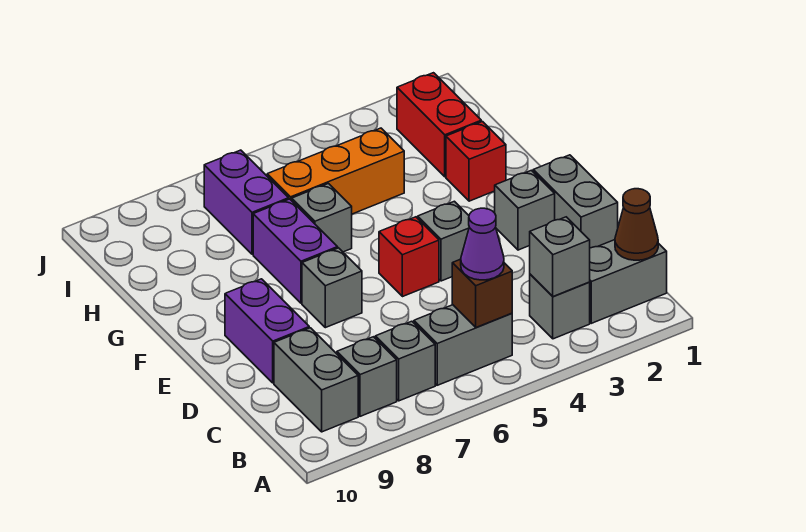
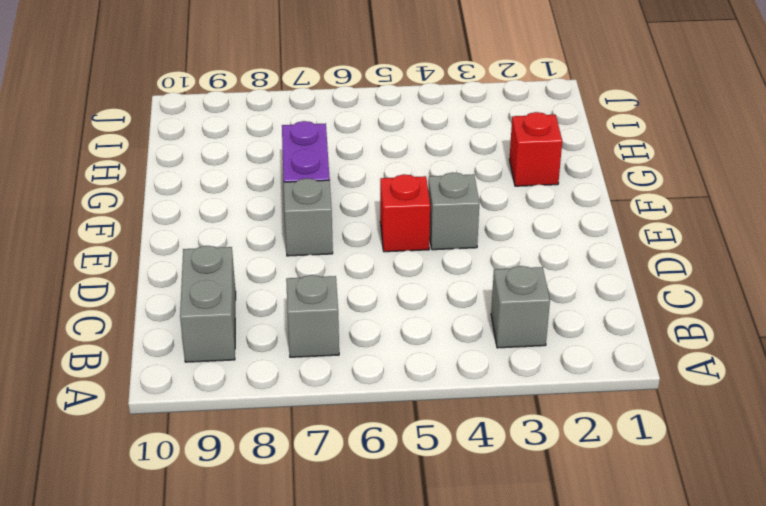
none -> grey 1x2 brick [589,240,667,323]
none -> grey 1x2 brick [414,305,512,385]
none -> grey 1x1 brick [337,337,397,416]

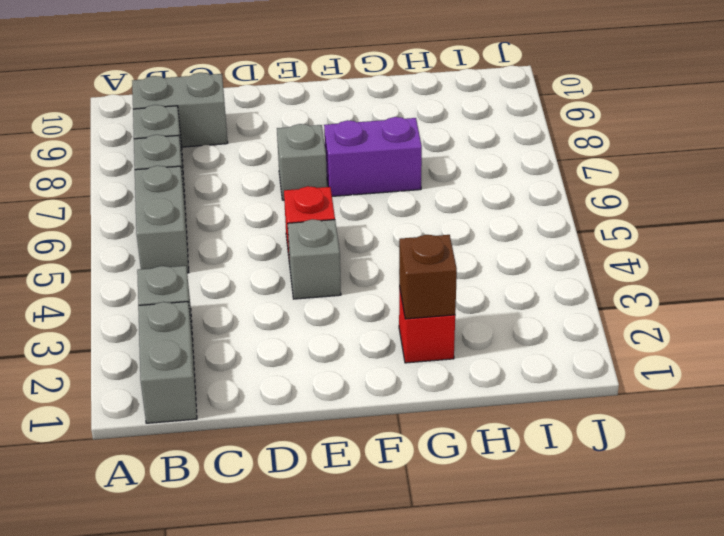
brown 1x1 brick [399,235,457,319] -> brown 1x1 brick moved to [452,259,512,327]
none -> grey 1x2 brick [533,155,618,248]
none -> purple 1x2 brick [225,279,309,383]
none -> grey 1x1 brick [495,170,555,250]

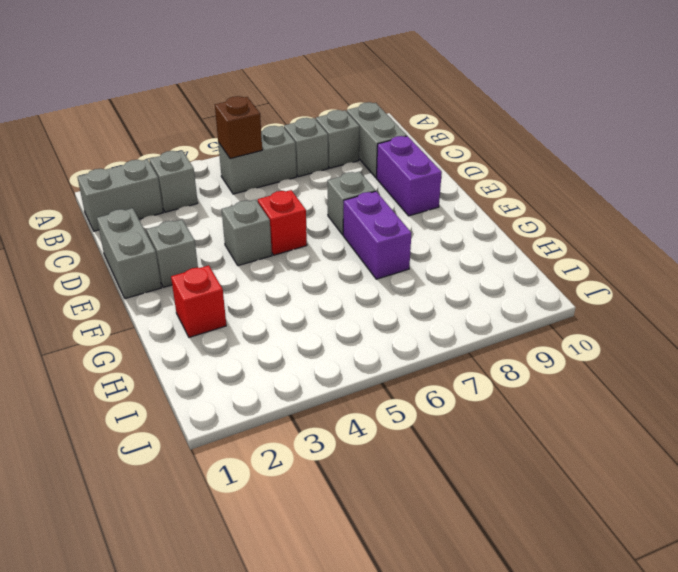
none -> grey 1x1 brick [292,184,352,252]
none -> red 1x2 brick [397,73,481,177]
none -> orange 1x3 brick [267,128,404,214]

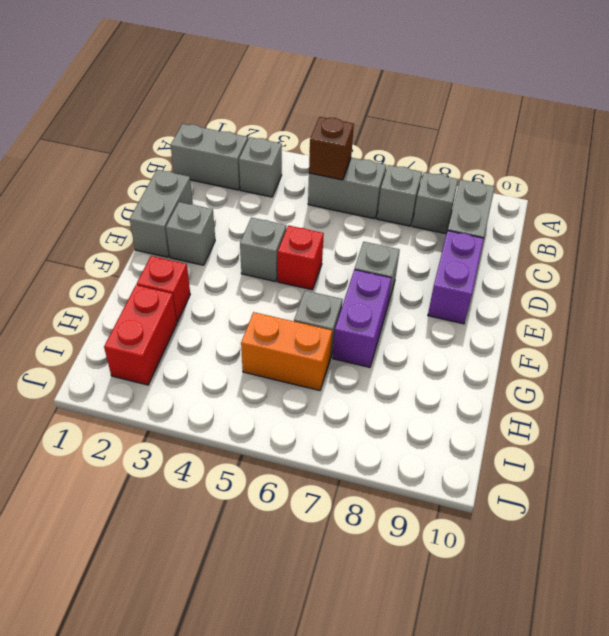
orange 1x2 brick [241,312,332,391] -> orange 1x3 brick [267,128,404,214]
none -> purple 1x2 brick [204,150,289,254]
none -> brown 1x1 cone [615,189,658,260]
none -> grey 1x1 brick [530,217,590,296]

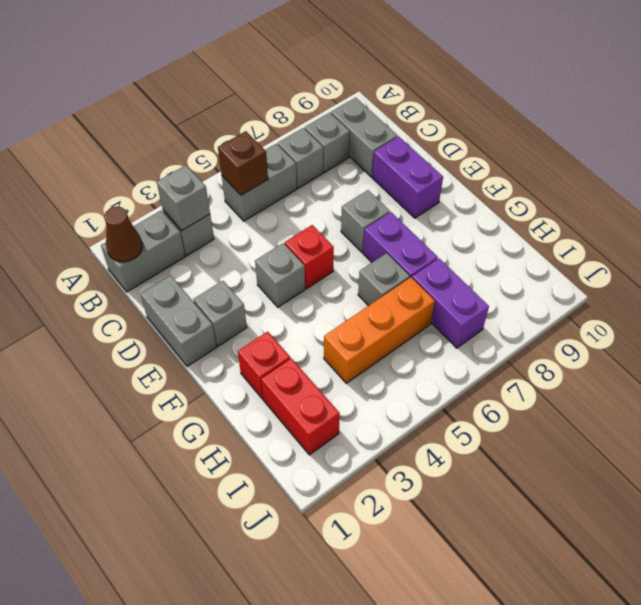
none -> purple 1x1 cone [461,208,504,280]

